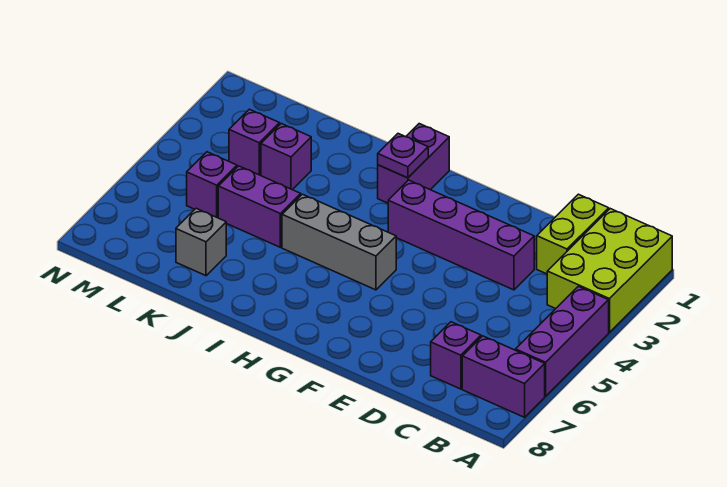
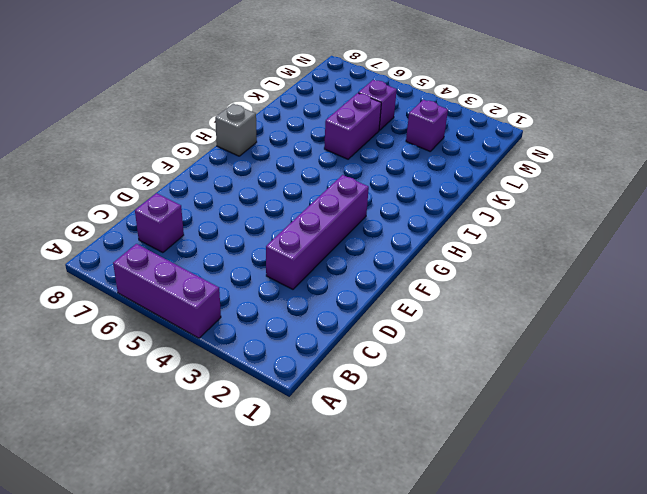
grey 1x1 brick [215,104,257,156] -> grey 1x1 brick moved to [176,208,226,276]
none -> lime 2x3 brick [547,209,672,332]
none -> purple 1x2 brick [462,336,545,417]
none -> lime 1x2 brick [537,194,609,274]

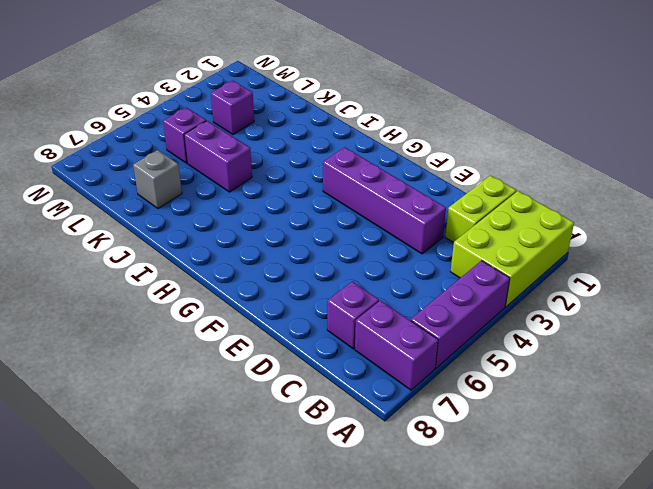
none -> grey 1x3 brick [282,194,396,290]
none -> purple 1x2 brick [378,124,449,203]
none -> purple 1x1 brick [261,124,311,190]

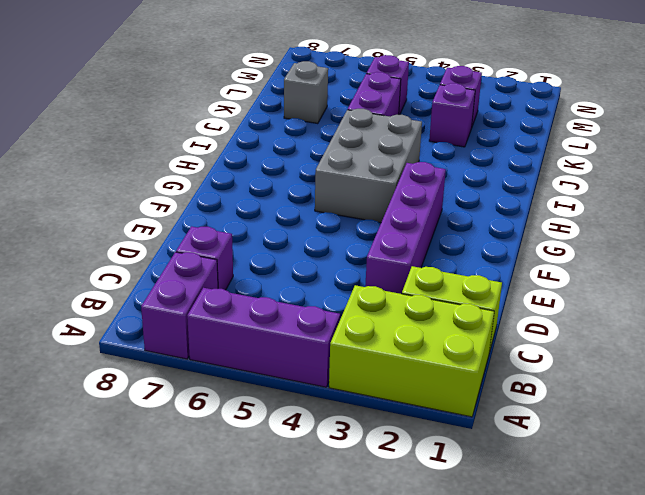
grey 2x3 brick [315,109,422,223] -> grey 1x3 brick [282,194,396,290]
none -> purple 1x2 brick [378,124,449,203]
none -> purple 1x1 plate [378,134,428,178]

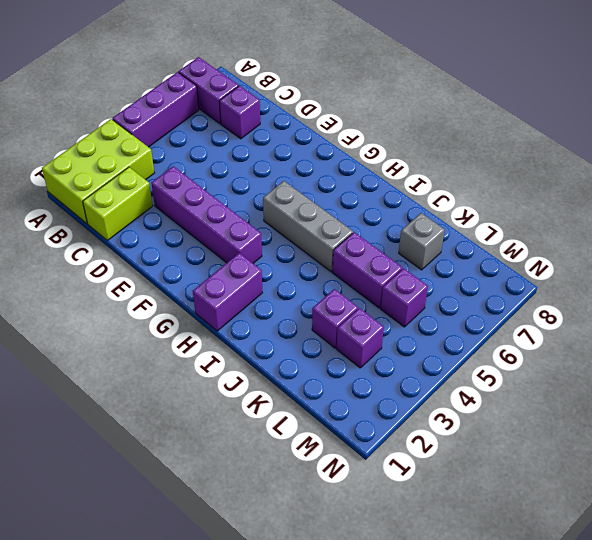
none -> purple 1x1 plate [378,134,428,178]

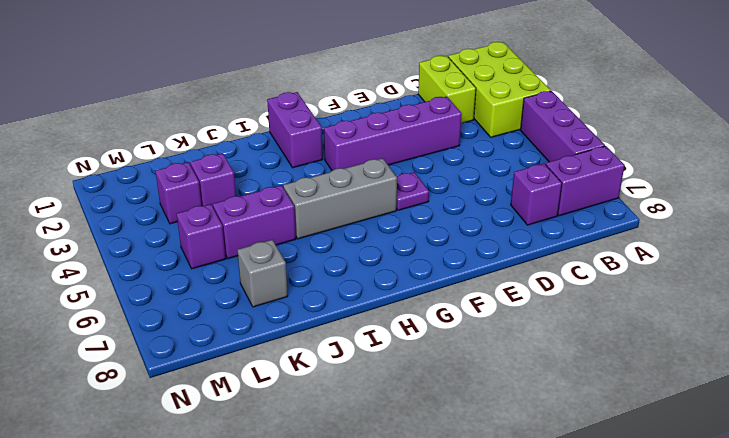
purple 1x1 plate [396,172,429,210] -> purple 1x1 plate moved to [378,134,428,178]

